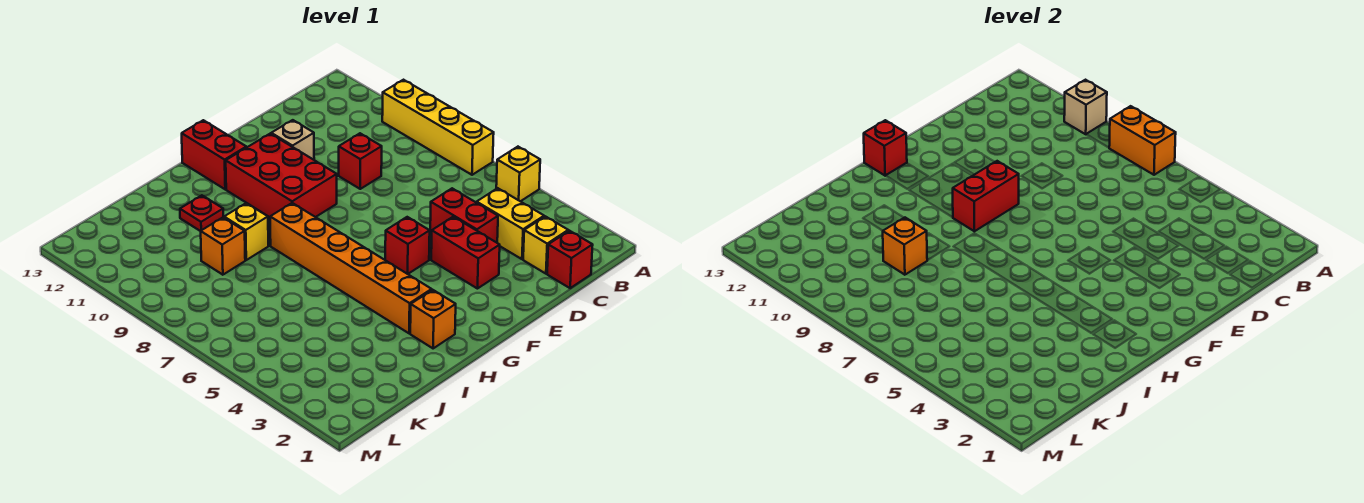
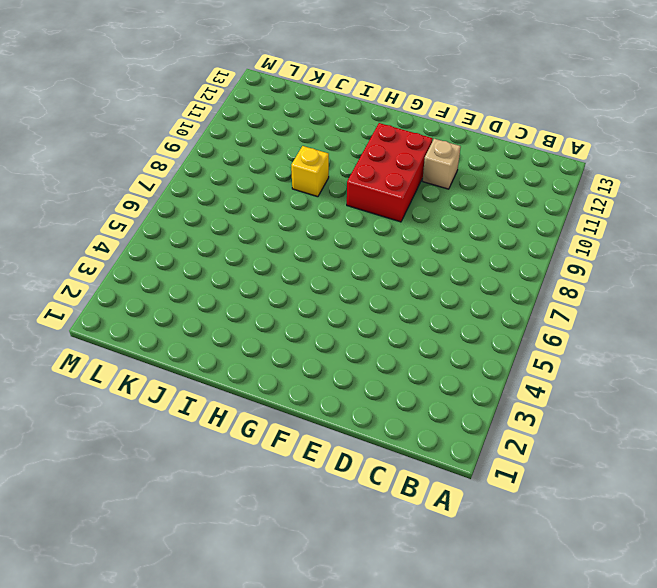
none -> yellow 1x1 brick [496,147,540,201]
none -> yellow 1x4 brick [382,80,494,175]
none -> red 1x1 brick [547,231,593,288]

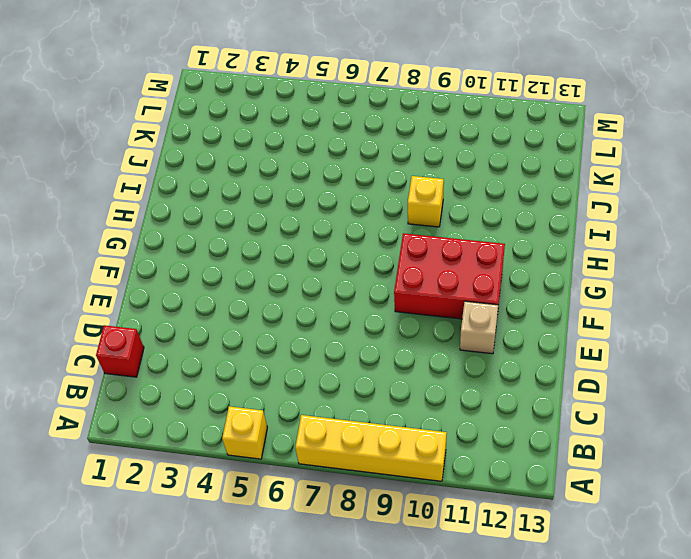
none -> yellow 1x1 brick [523,216,568,274]
none -> yellow 1x2 brick [477,188,544,259]
none -> red 1x2 brick [430,188,498,243]

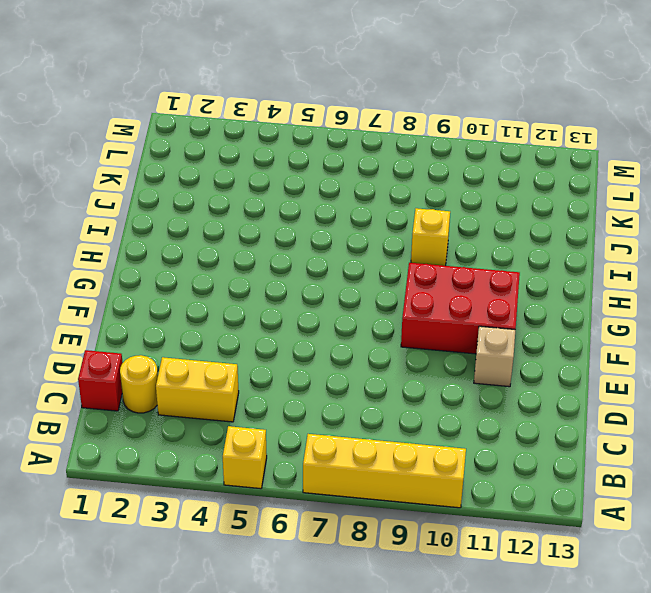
yellow 1x1 round brick [120,355,158,413] -> yellow 1x1 brick [523,216,568,274]
none -> red 1x2 brick [430,188,498,243]
none -> red 1x1 brick [339,133,382,189]
none -> red 1x2 brick [431,217,500,289]

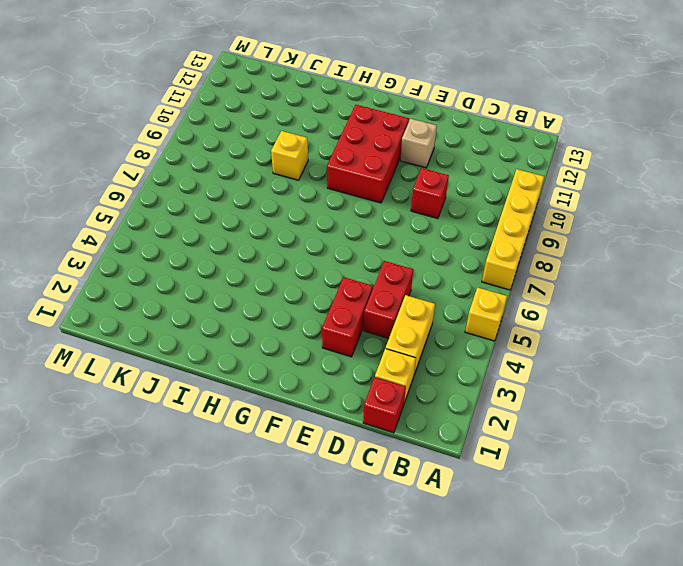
none -> red 1x1 brick [385,217,430,274]
none -> red 1x2 brick [182,120,246,189]
none -> orange 1x1 brick [410,290,456,348]

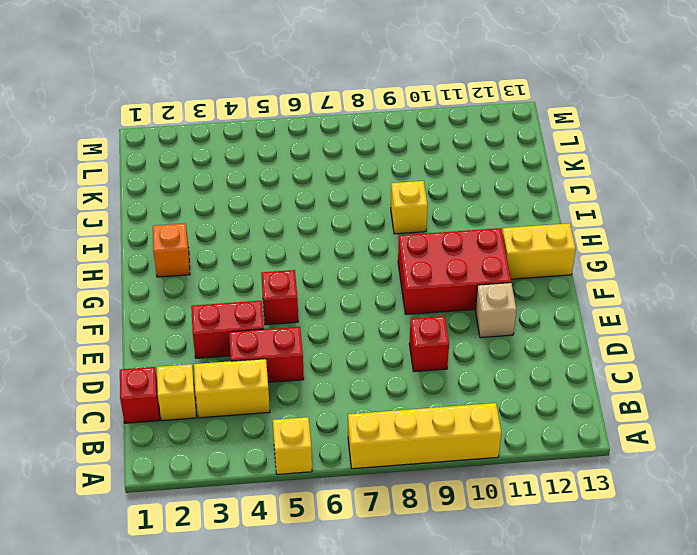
yellow 1x2 brick [502,223,576,279] -> red 1x2 brick [182,120,246,189]
none -> orange 1x6 brick [270,203,432,333]
none -> red 1x1 plate [180,195,223,231]
none -> orange 1x1 brick [201,218,245,275]

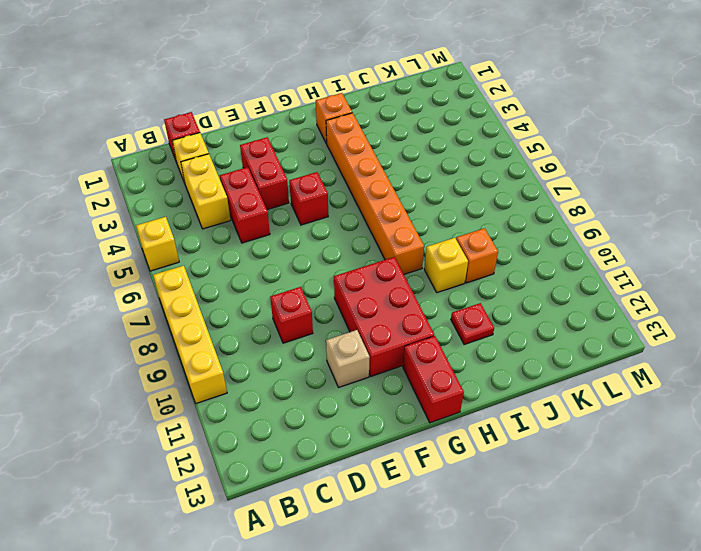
none -> orange 1x2 brick [1109,106,1176,175]
none -> tan 1x1 brick [1064,80,1107,134]
none -> red 1x2 brick [953,161,1019,231]

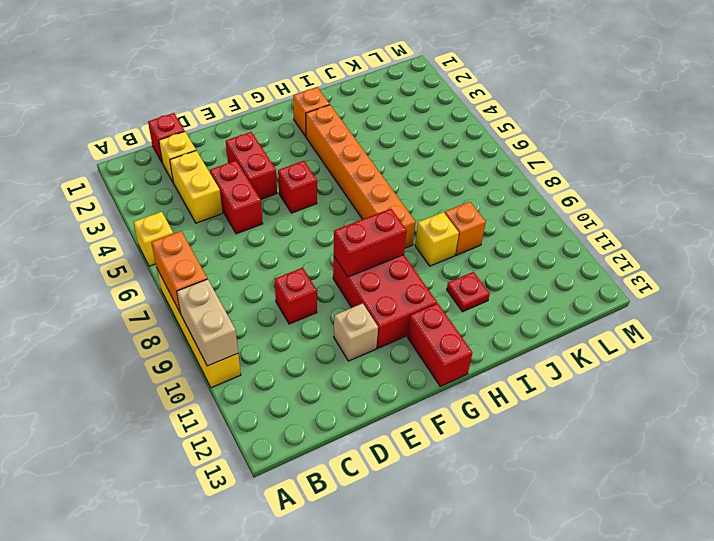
tan 1x2 brick [177,279,238,366] -> tan 1x1 brick [1064,80,1107,134]
none -> red 1x1 brick [864,120,907,176]
none -> orange 1x1 brick [883,218,927,275]

